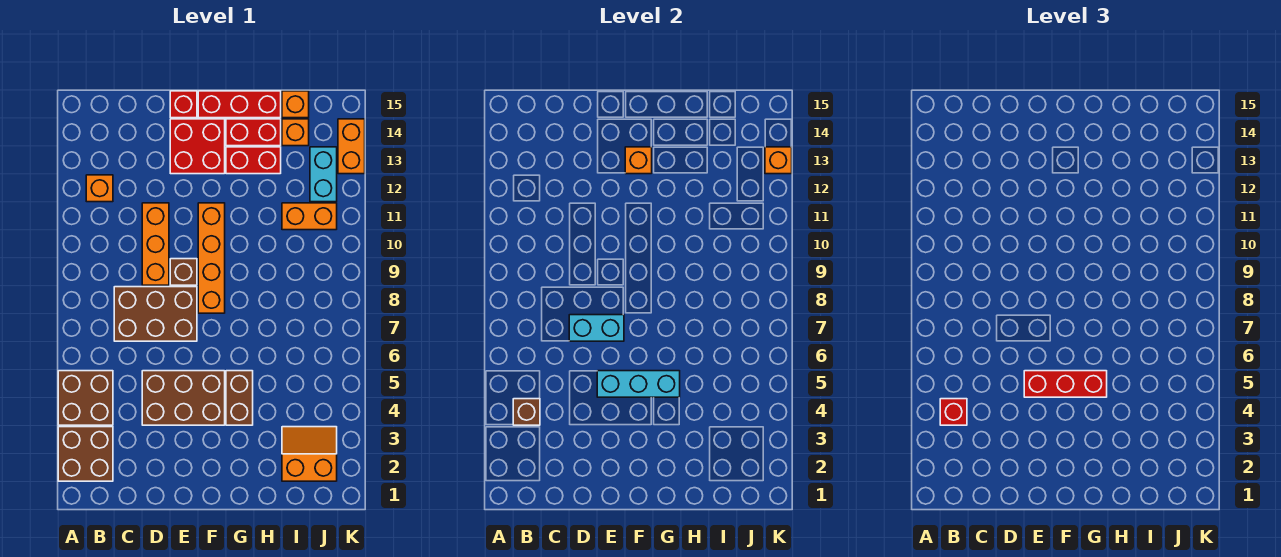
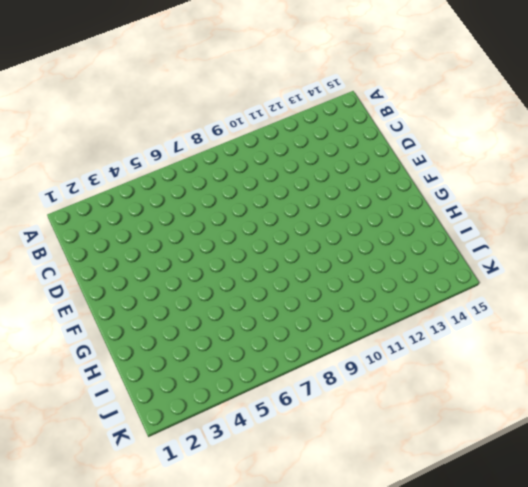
none -> brown 2x2 brick [58,427,113,481]
none -> brown 2x2 brick [58,371,113,425]
none -> orange 1x1 brick [86,175,113,202]

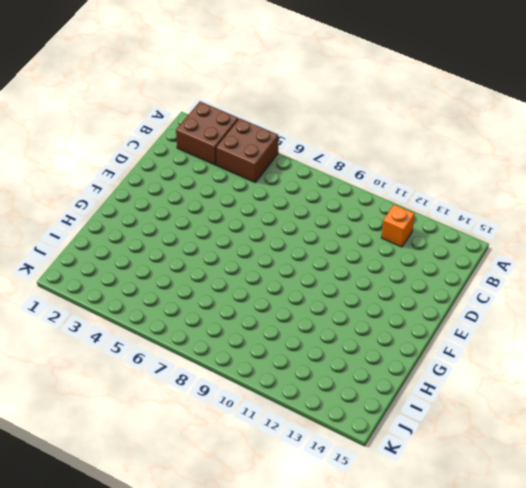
none -> brown 2x3 brick [114,287,197,341]
none -> brown 2x3 brick [142,371,225,425]
none -> orange 1x3 brick [142,203,169,285]

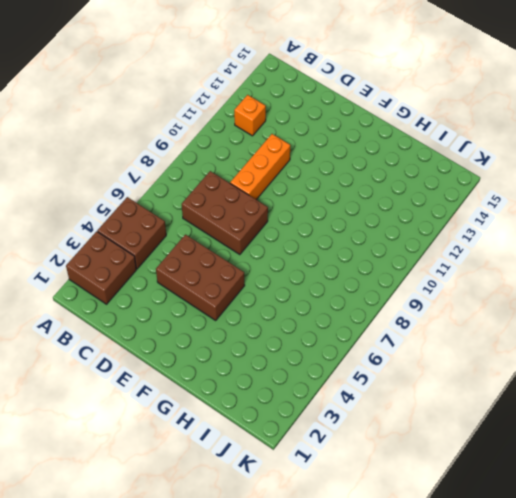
none -> brown 1x1 brick [170,259,197,285]
none -> red 2x2 brick [170,119,225,174]
none -> red 1x1 brick [170,91,197,118]

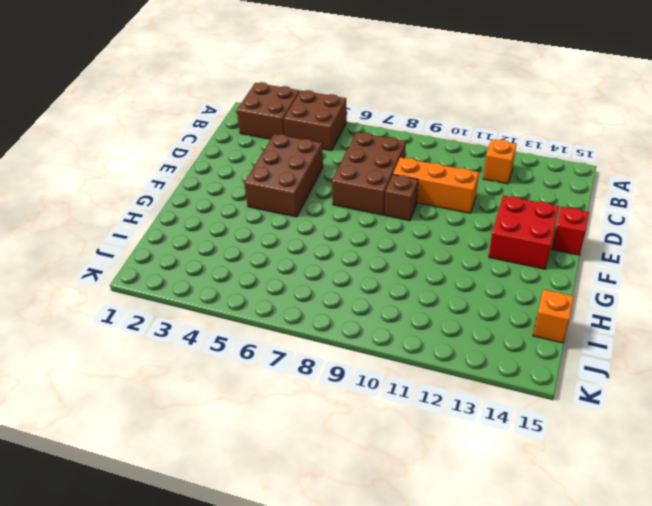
none -> orange 1x4 brick [198,203,225,313]
none -> red 1x3 brick [198,91,281,118]
none -> brown 1x2 brick [226,371,253,425]

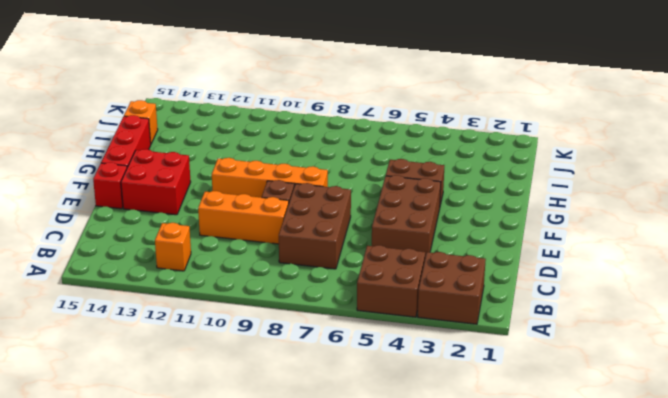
none -> red 1x2 brick [226,147,281,174]
none -> red 1x2 brick [226,119,281,146]
none -> orange 2x2 slope [282,427,337,481]

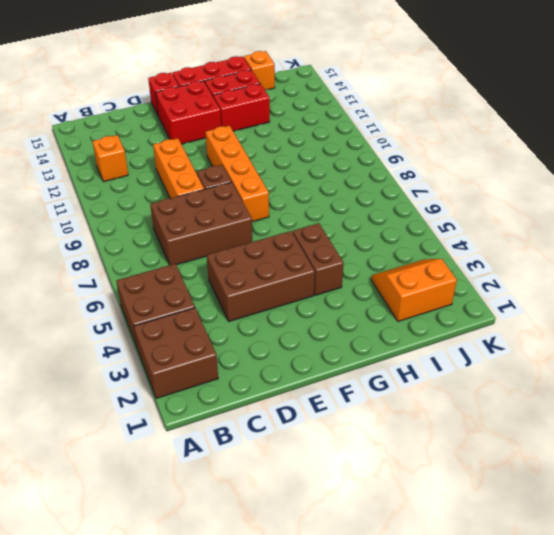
none -> orange 1x2 brick [282,203,337,230]
none -> orange 1x1 brick [282,119,309,146]
none -> cyan 1x2 brick [310,147,337,202]

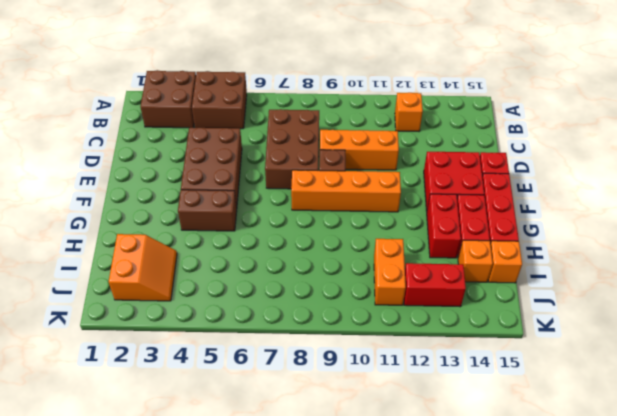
red 1x2 brick [404,263,466,307] -> cyan 1x2 brick [310,147,337,202]
none -> orange 1x2 brick [338,119,365,174]
none -> brown 1x1 brick [513,399,540,425]
none -> cyan 1x2 brick [569,315,624,341]

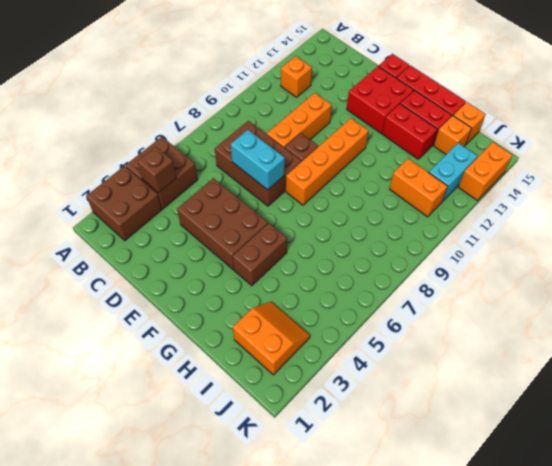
none -> cyan 1x3 brick [597,371,680,397]
none -> orange 1x1 brick [625,147,652,174]
none -> orange 1x1 brick [765,147,792,174]

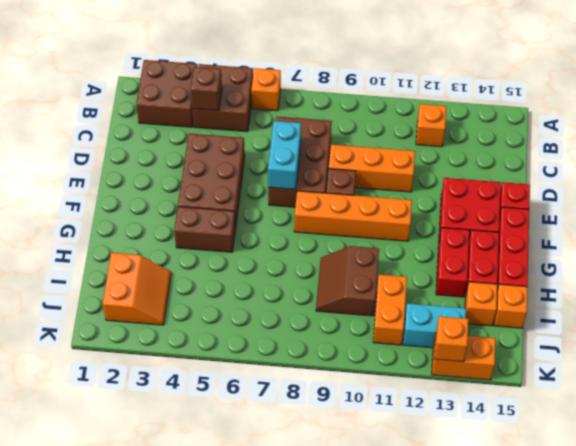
orange 1x1 brick [251,68,281,111] -> orange 1x1 brick moved to [625,147,652,174]
brown 2x2 slope [316,246,379,316] -> none
none -> cyan 1x3 brick [597,371,680,397]
none -> red 1x1 brick [940,399,967,425]
none -> red 1x3 brick [1024,371,1107,397]

